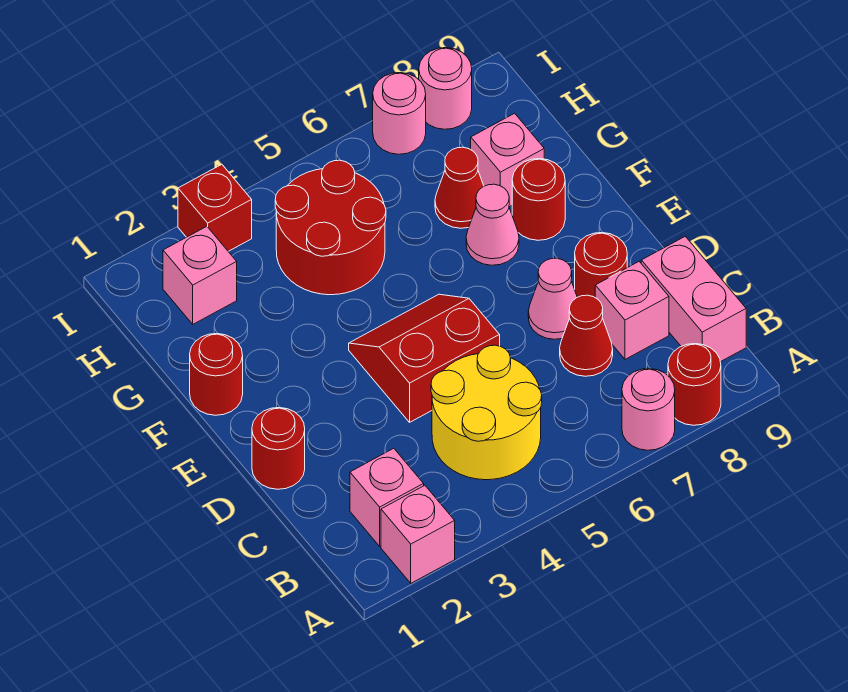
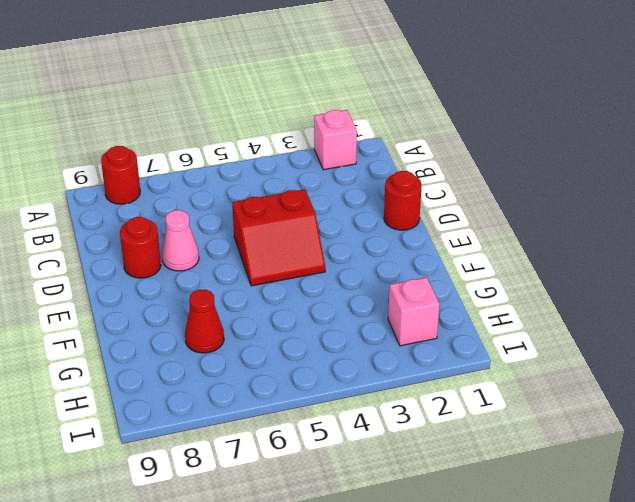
none -> pink 1x1 round brick [622,369,675,450]
none -> pink 1x1 brick [350,448,424,546]
none -> yellow 2x2 round brick [431,345,542,480]

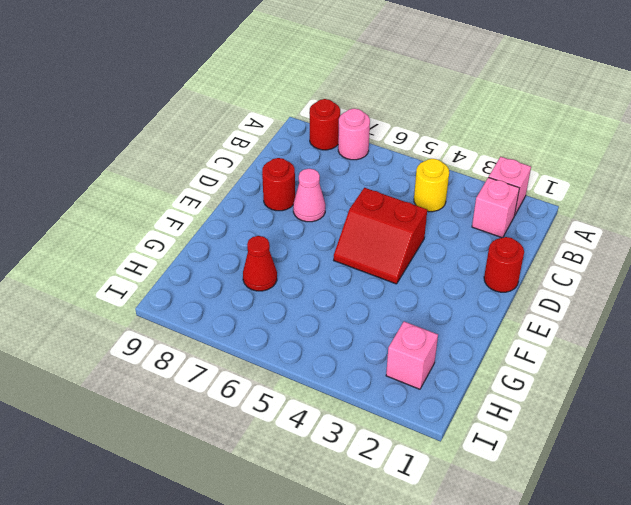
yellow 1x1 round brick [414,159,449,212] -> yellow 2x2 round brick [431,345,542,480]
none -> pink 1x2 brick [641,236,746,362]
none -> red 1x1 cone [560,295,613,376]
none -> pink 1x1 brick [595,262,669,359]

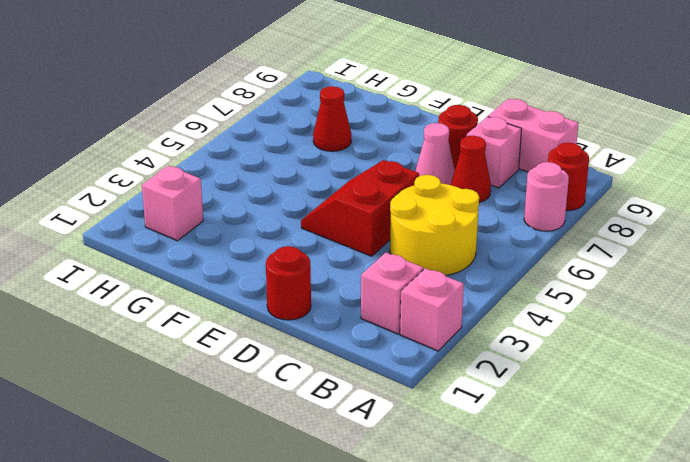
none -> red 1x1 round brick [190,334,243,415]
none -> pink 1x1 cone [466,184,519,265]
none -> red 1x1 round brick [512,159,565,240]

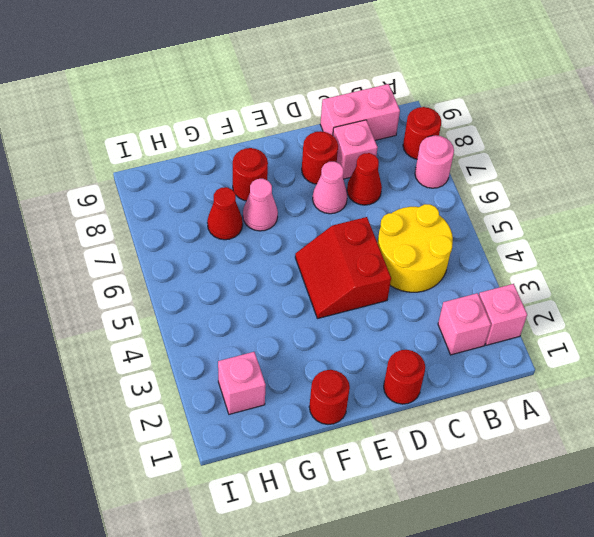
none -> red 2x2 round brick [275,160,386,295]
none -> pink 1x1 brick [471,113,544,207]
none -> red 1x1 brick [178,164,252,251]

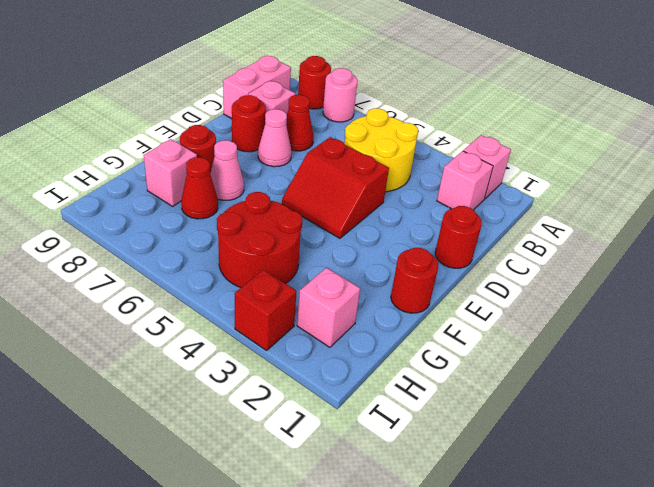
none -> pink 1x1 round brick [373,73,426,154]
none -> pink 1x1 round brick [419,48,472,129]

